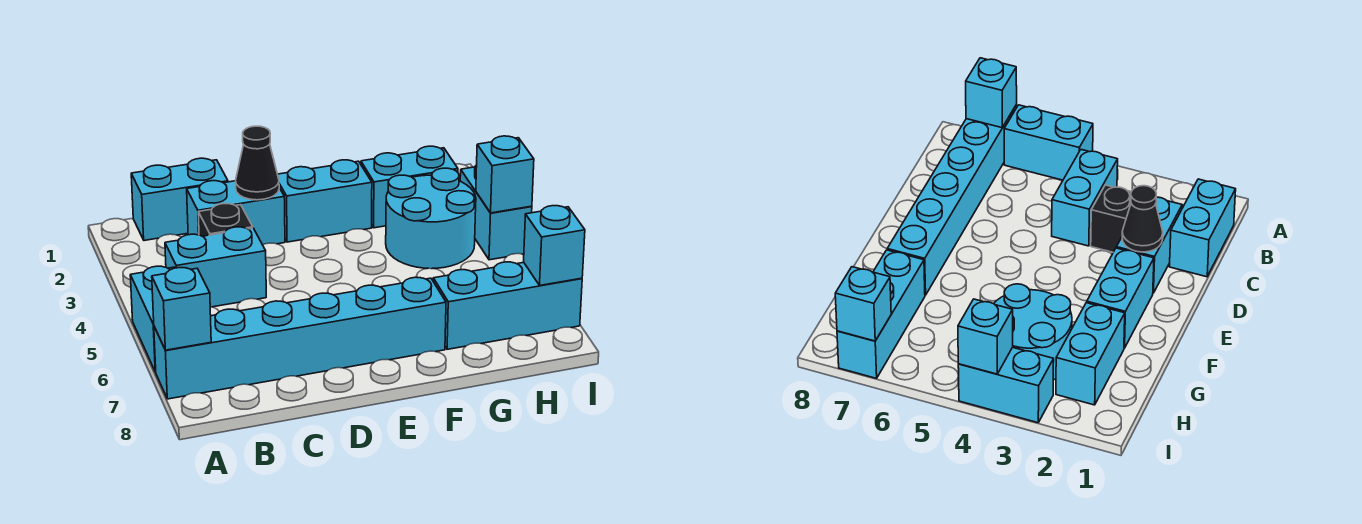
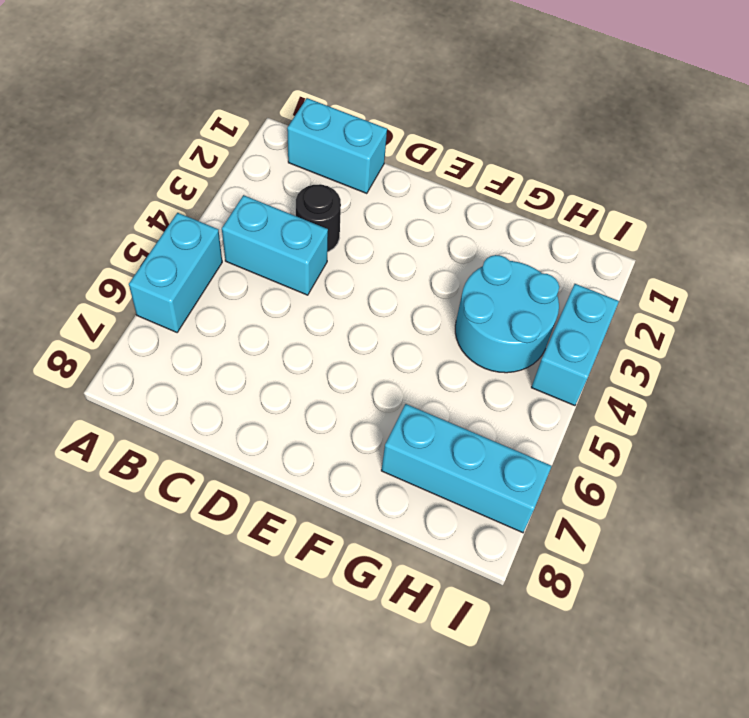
black 1x1 round brick [296,184,341,252] -> black 1x1 brick [198,204,253,236]
none -> cyan 1x6 brick [154,277,446,399]
none -> cyan 1x2 brick [187,181,285,245]
none -> cyan 1x2 brick [278,160,372,242]

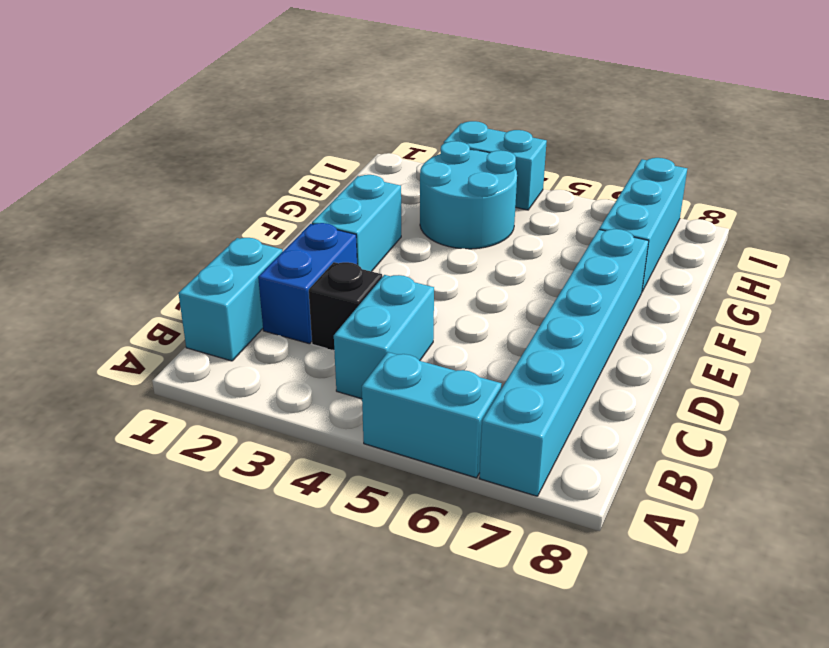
blue 1x2 brick [258,223,357,344] -> cyan 1x2 brick [187,181,285,245]
none -> cyan 1x2 brick [361,146,458,228]
none -> cyan 1x1 brick [152,268,211,350]
none -> black 1x1 cone [236,126,279,200]

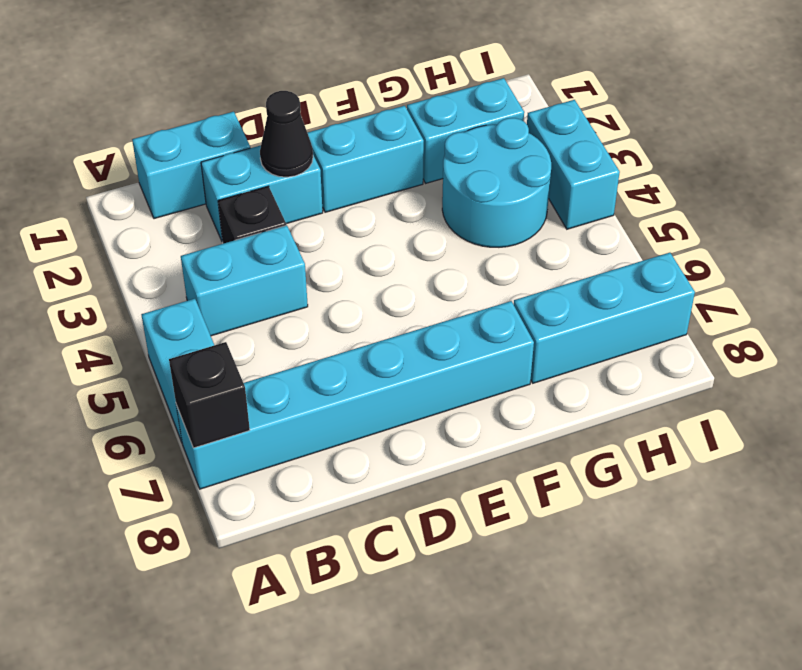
black 1x1 brick [169,342,250,448] -> cyan 1x1 brick [152,268,211,350]
none -> cyan 1x1 brick [476,136,534,213]
none -> cyan 1x1 brick [524,206,585,285]

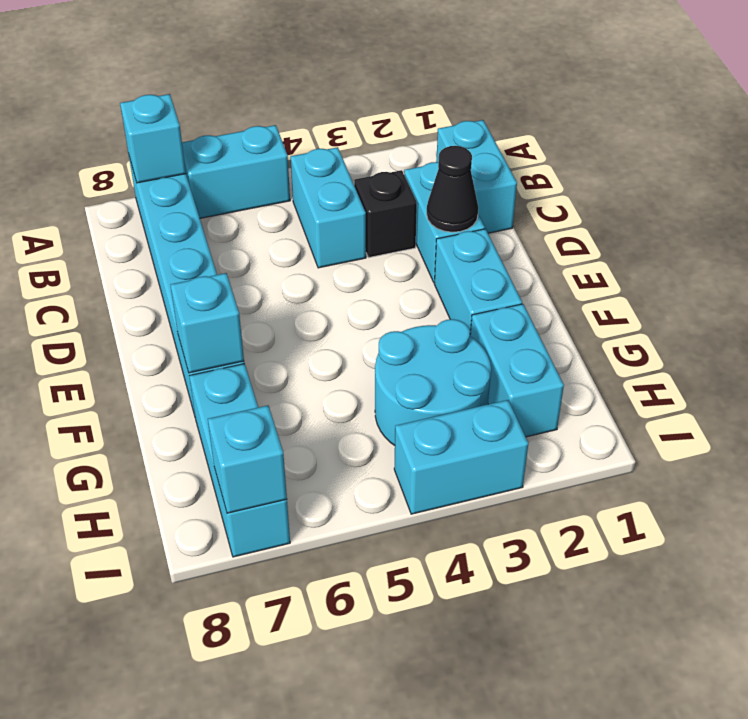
cyan 1x1 brick [171,273,244,373] -> cyan 1x1 brick moved to [476,136,534,213]

